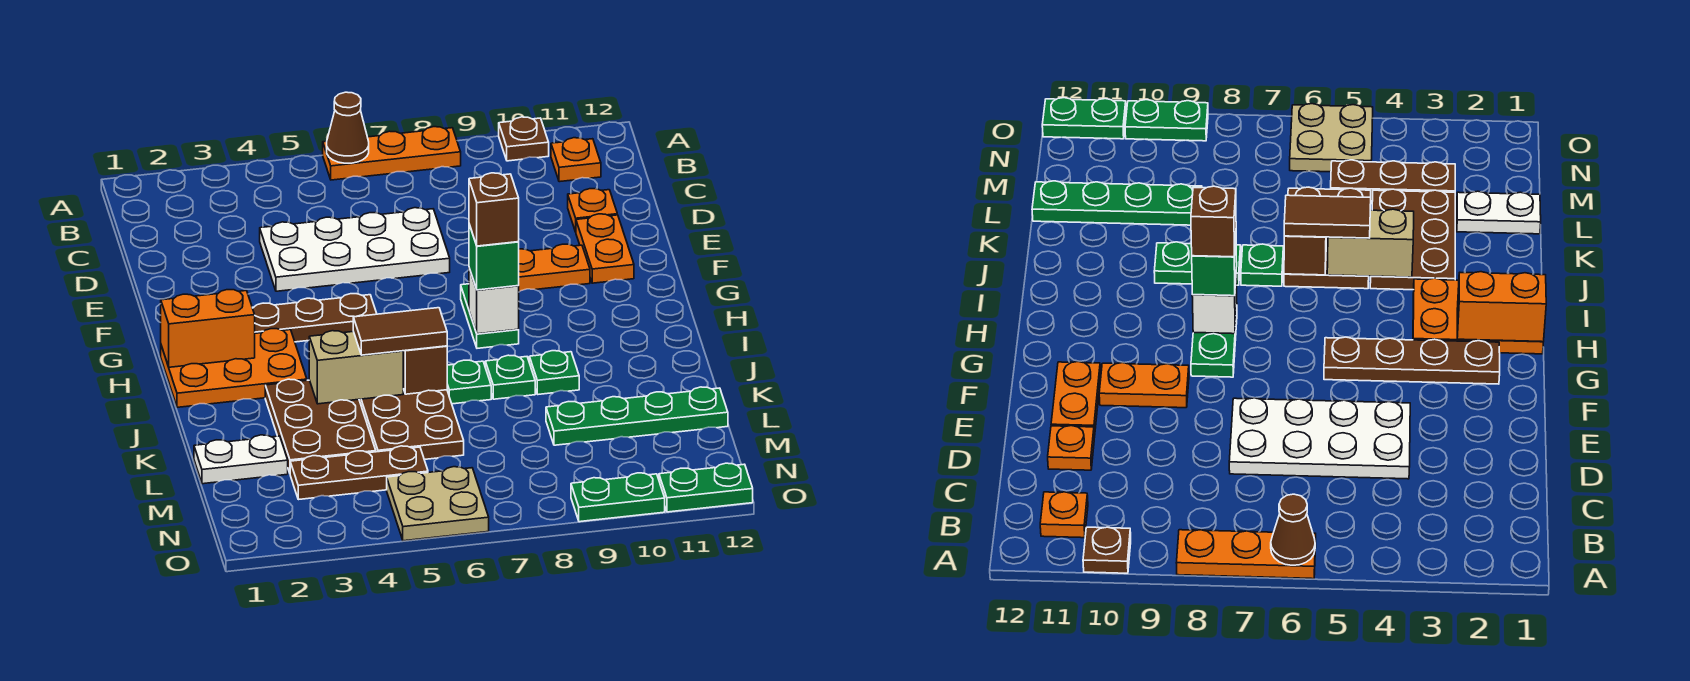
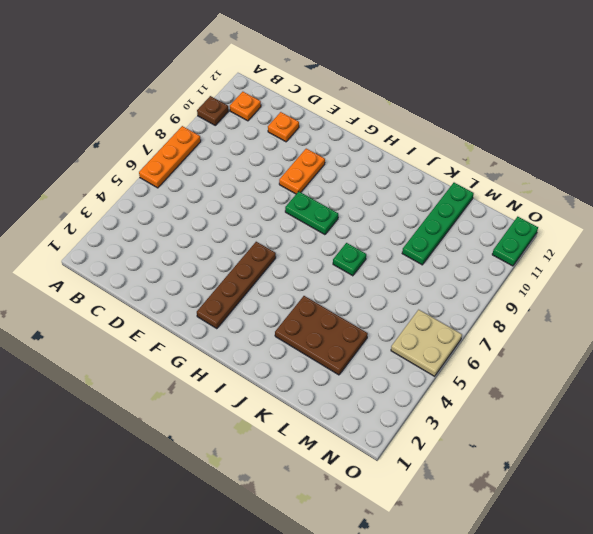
none -> white 2x4 plate [260,208,450,291]
none -> orange 1x2 plate [576,214,634,283]
none -> orange 2x3 plate [161,329,307,407]

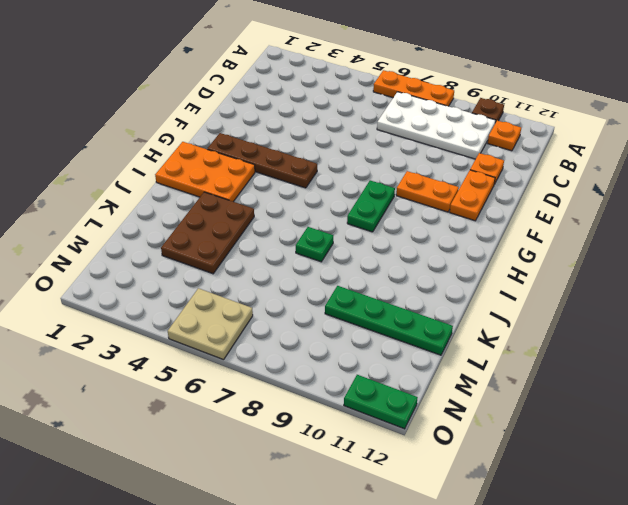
white 2x4 plate [377,92,496,159] -> white 2x4 plate moved to [260,208,450,291]
none -> brown 2x3 plate [359,389,464,460]
none -> green 1x1 plate [485,355,535,399]
none -> green 1x1 plate [529,351,579,394]

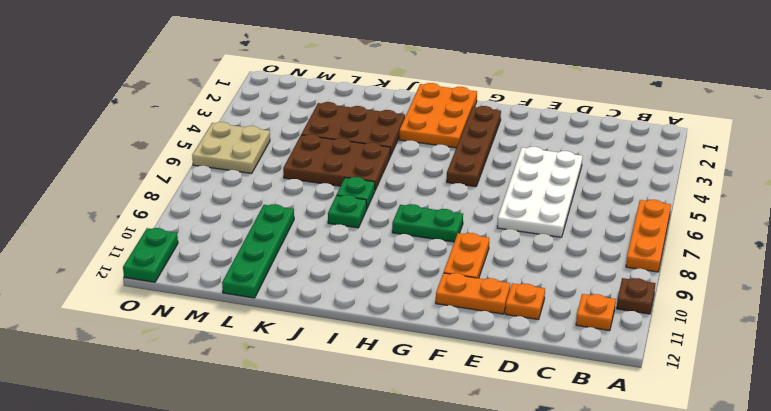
none -> green 1x1 plate [529,351,579,394]
none -> white 1x2 plate [194,435,288,484]
none -> brown 1x3 plate [290,446,428,500]

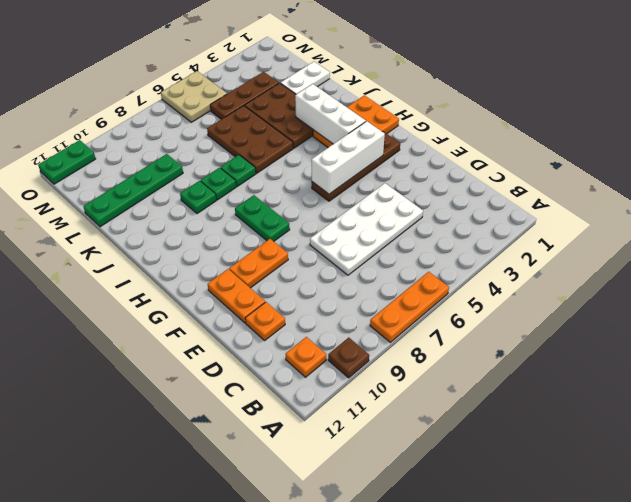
white 1x3 brick [311,121,385,194] -> none
white 1x3 brick [295,84,366,144] -> none
none -> green 1x2 plate [571,473,665,522]
none -> brown 1x1 cone [327,92,369,163]
none -> orange 1x2 brick [161,290,255,367]

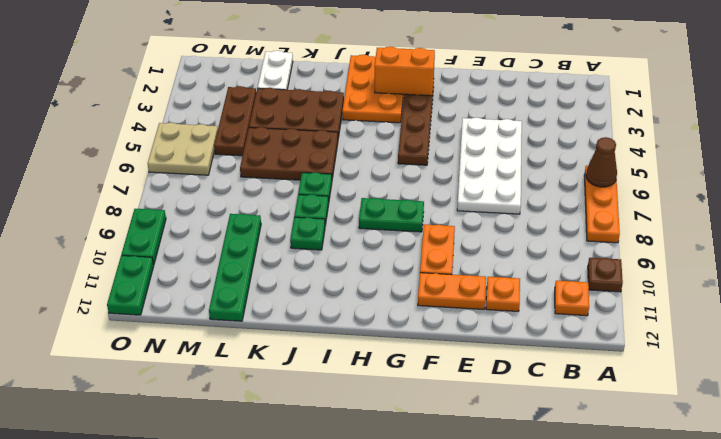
orange 1x2 brick [375,47,435,96] -> orange 1x2 brick turned to [161,290,255,367]
none -> white 1x1 brick [469,268,519,334]
none -> tan 1x2 brick [309,331,403,404]
none -> brown 1x1 brick [403,346,447,394]

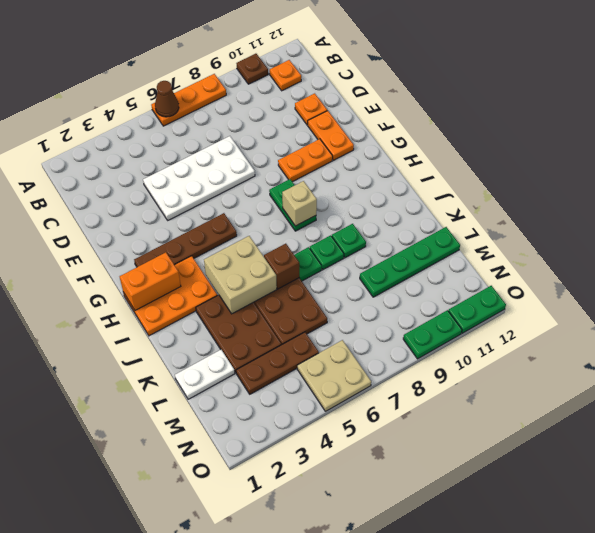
tan 1x1 brick [282,181,317,226] -> white 1x1 brick [469,268,519,334]
tan 2x2 brick [204,236,277,314] -> tan 1x2 brick [309,331,403,404]
none -> green 1x1 brick [469,224,519,290]
none -> brown 1x2 tile [353,308,447,355]
none -> brown 1x1 brick [469,173,519,246]

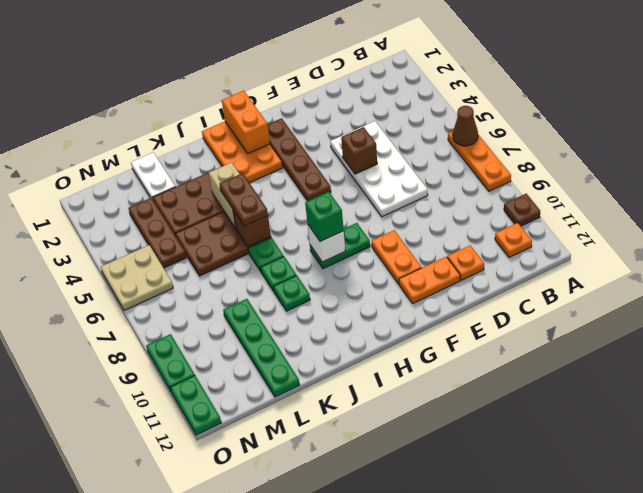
brown 1x1 brick [341,127,377,174] -> brown 1x1 brick moved to [469,173,519,246]
brown 1x2 plate [220,173,268,226] -> brown 1x2 tile [353,308,447,355]

